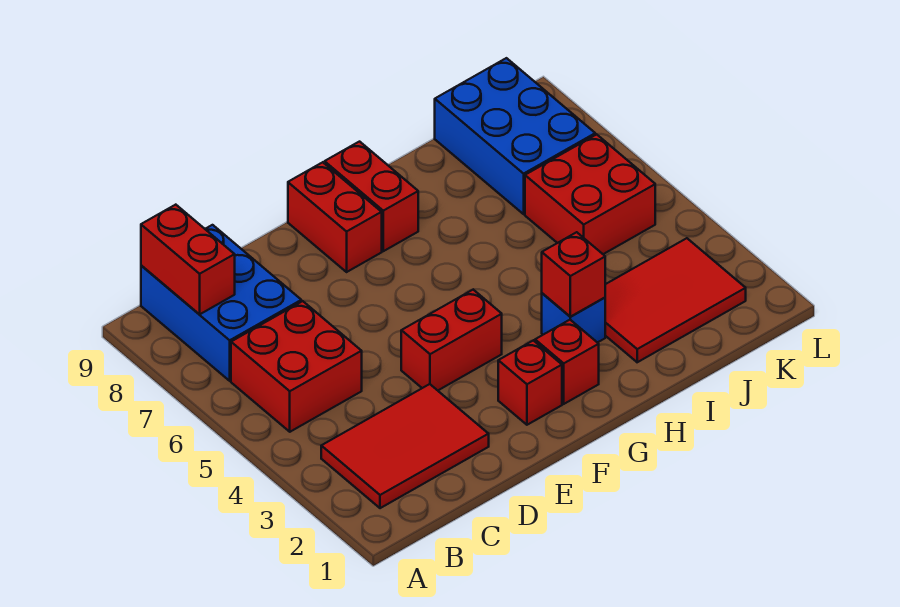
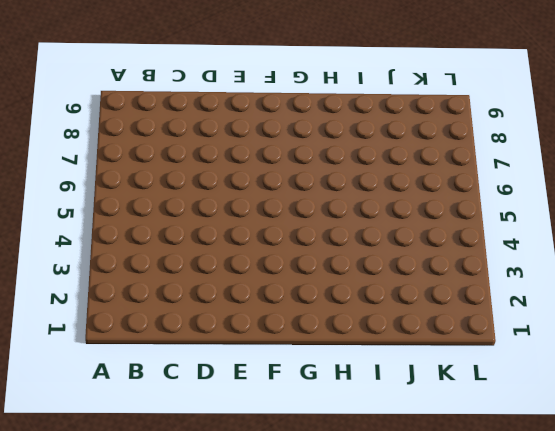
none -> red 2x3 tile [321,384,489,508]
none -> red 2x2 brick [231,301,362,432]
none -> blue 2x3 brick [141,225,302,381]

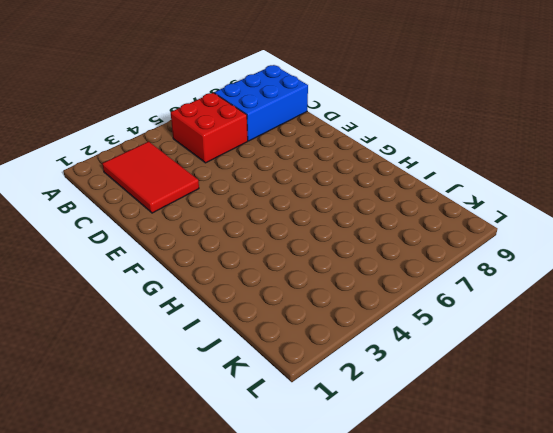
none -> red 1x2 brick [401,290,502,390]
none -> red 1x1 brick [498,340,562,425]
none -> red 1x2 brick [288,162,382,272]

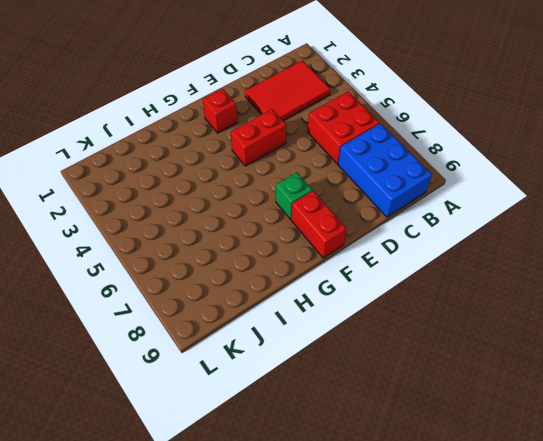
green 1x1 brick [276,172,312,219] -> none
none -> red 1x1 brick [535,320,599,404]
none -> red 1x2 brick [325,142,418,251]
none -> blue 1x1 brick [542,293,605,343]

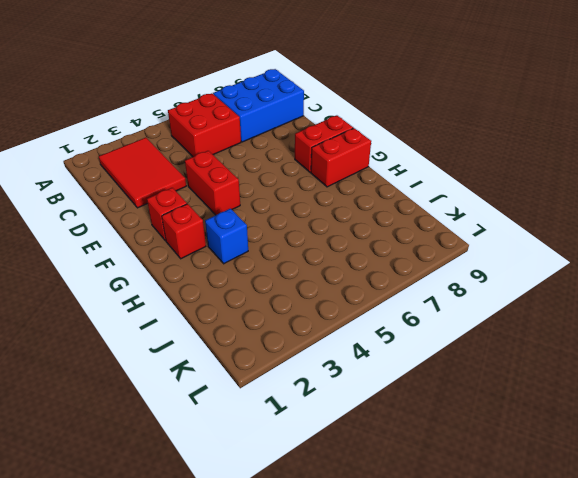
none -> red 2x3 tile [605,238,746,362]
none -> red 2x2 brick [525,134,655,254]
none -> blue 2x3 brick [435,58,595,214]

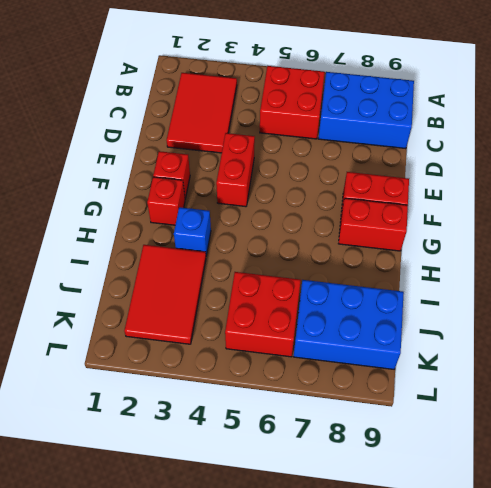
none -> red 1x2 brick [141,205,235,314]
none -> red 1x1 brick [542,232,605,317]

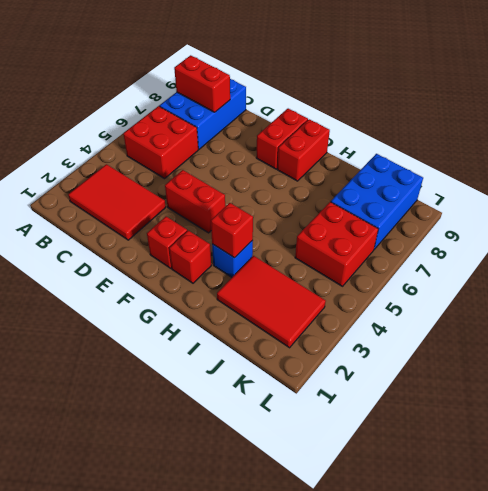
red 1x2 brick [174,55,230,112] -> red 1x2 brick turned to [141,205,235,314]

